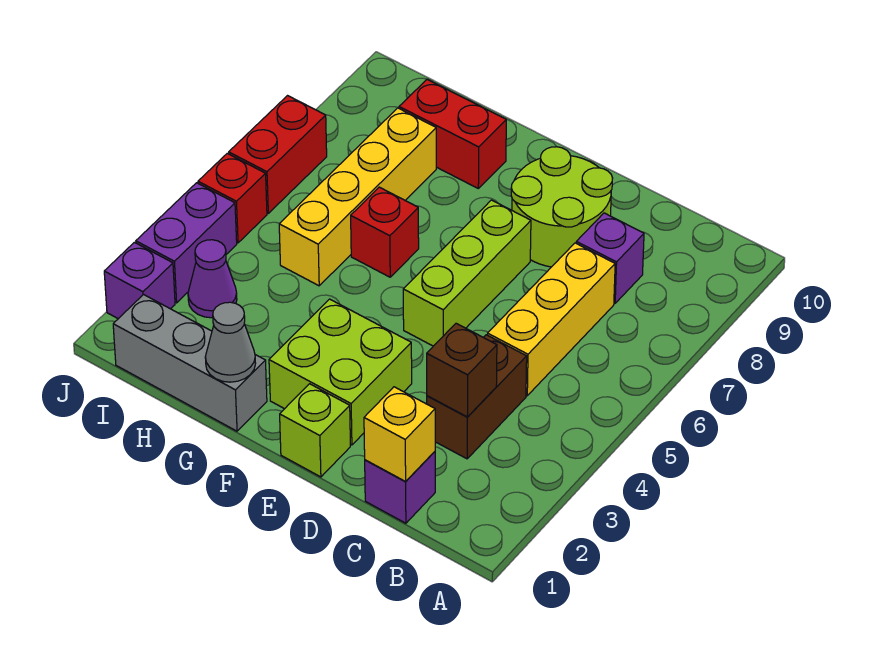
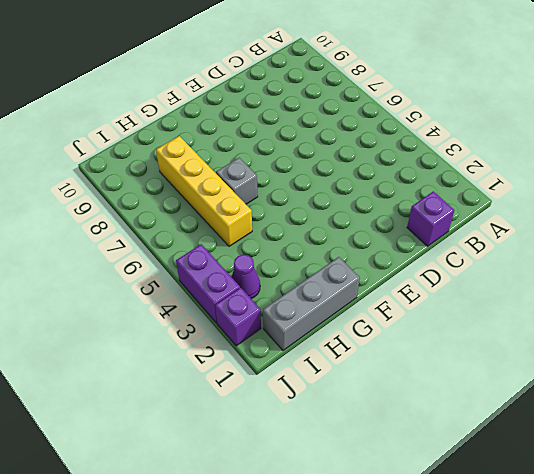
grey 1x1 brick [216,158,258,204] -> red 1x1 brick [351,187,419,277]
none -> brown 1x2 brick [427,335,527,459]
none -> yellow 1x3 brick [488,243,615,396]
none -> purple 1x1 brick [576,213,644,303]

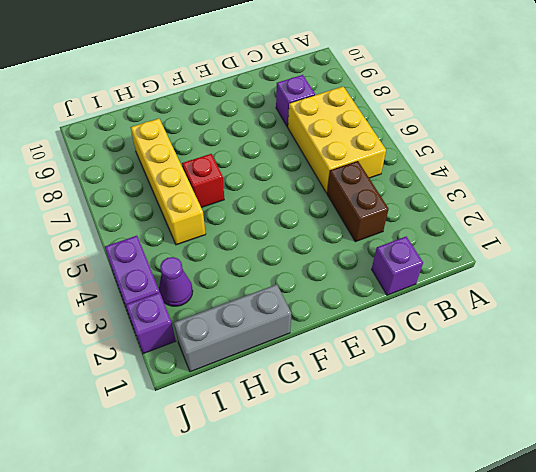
yellow 2x3 brick [288,87,386,193] -> yellow 1x3 brick [488,243,615,396]
none -> lime 2x2 round brick [511,147,613,267]
none -> lime 1x1 brick [280,384,350,477]
none -> lime 2x2 brick [269,299,412,445]

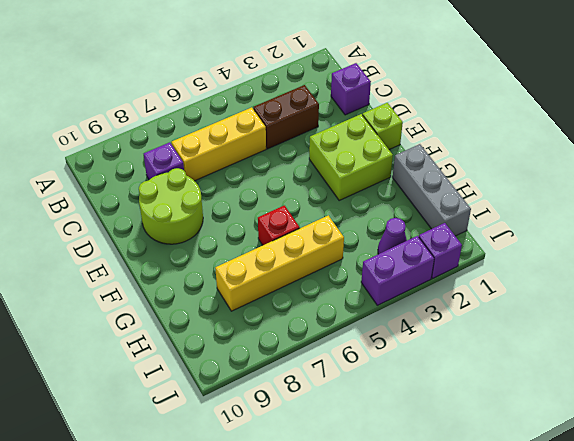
none -> lime 1x3 brick [403,200,531,346]
none -> red 1x2 brick [399,79,506,188]
none -> red 1x1 brick [198,153,267,243]

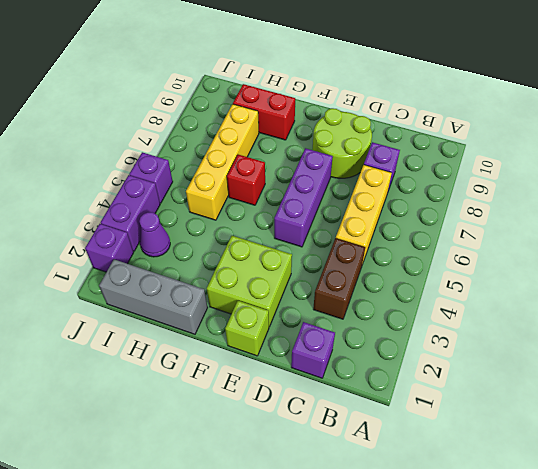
purple 1x3 brick [274,148,333,247] -> lime 1x3 brick [403,200,531,346]
purple 1x1 brick [129,152,173,203] -> red 1x1 brick [198,153,267,243]
none -> red 1x2 brick [229,96,327,213]
none -> yellow 1x1 brick [364,387,435,481]
none -> brown 1x1 brick [427,323,497,417]

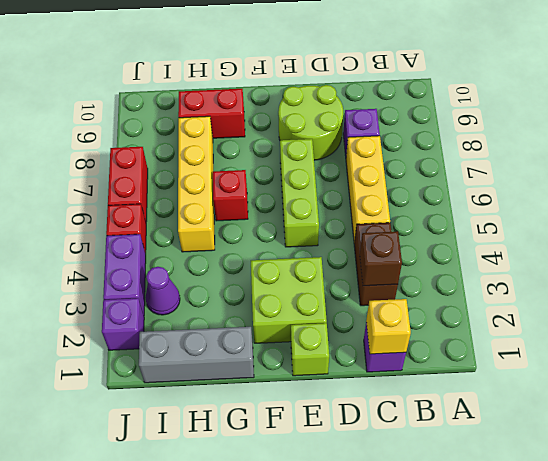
none -> grey 1x1 cone [205,302,256,382]

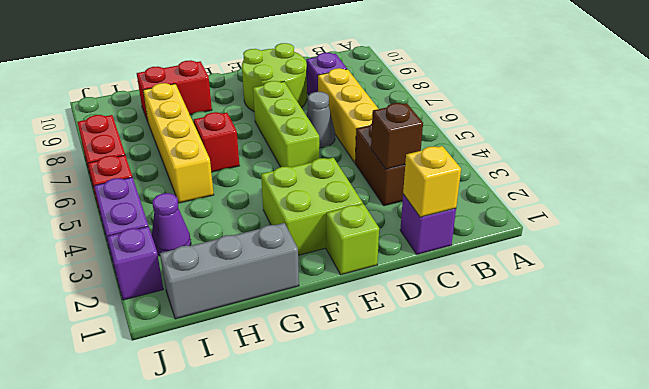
grey 1x1 cone [306,92,335,148] -> grey 1x1 cone moved to [205,302,256,382]

